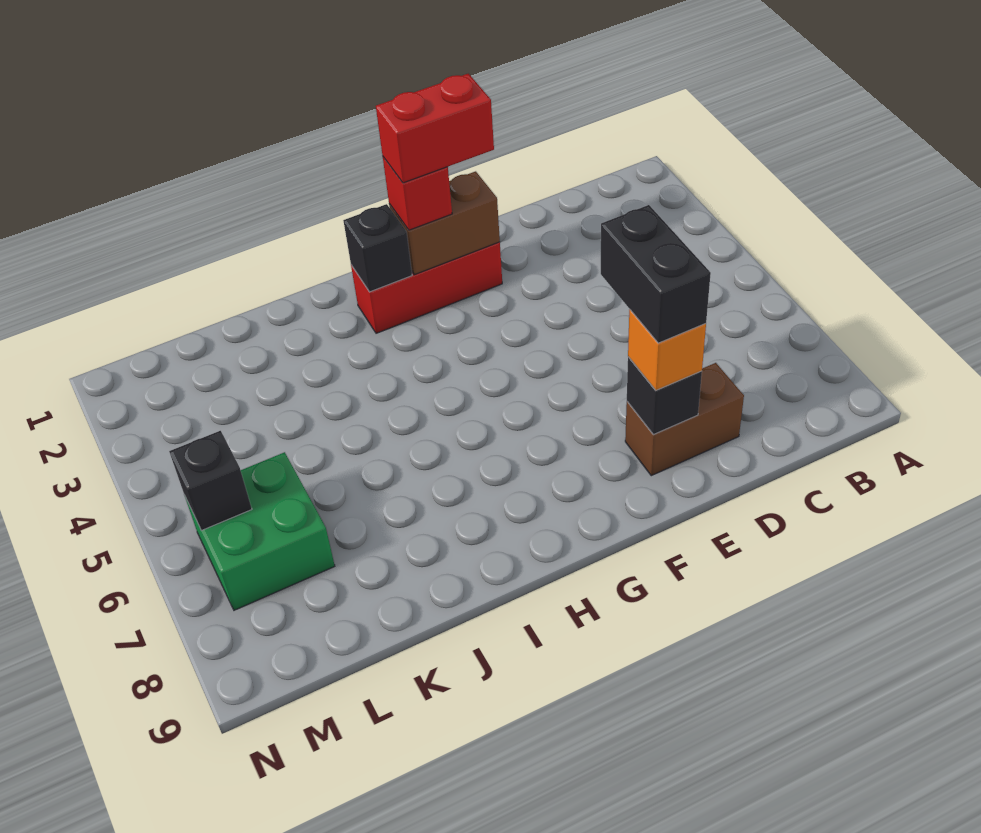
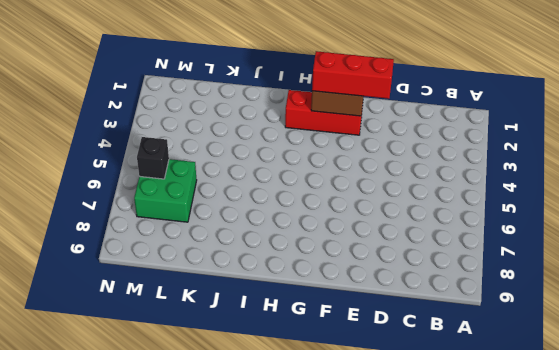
red 1x3 brick [312,51,394,99] -> red 1x1 brick [383,157,452,230]
none -> brown 1x2 brick [625,363,744,476]
none -> black 1x1 brick [627,357,702,435]

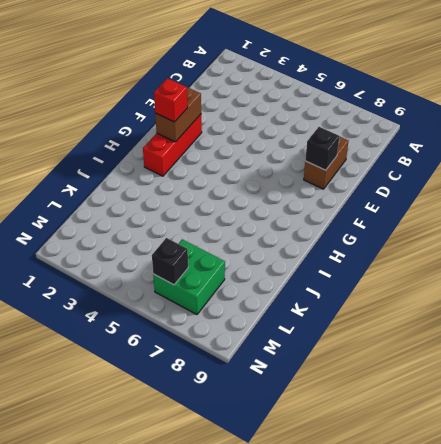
none -> black 1x1 brick [343,204,412,292]
none -> orange 1x1 brick [628,310,706,390]

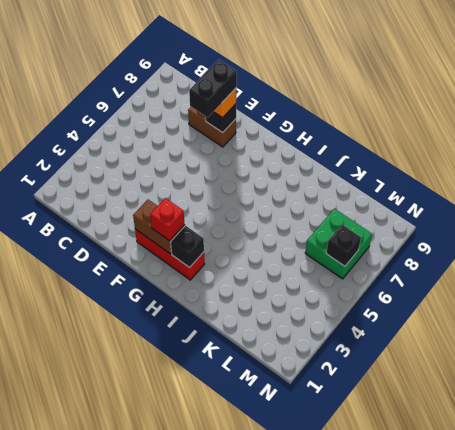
none -> red 1x2 brick [376,74,494,183]

